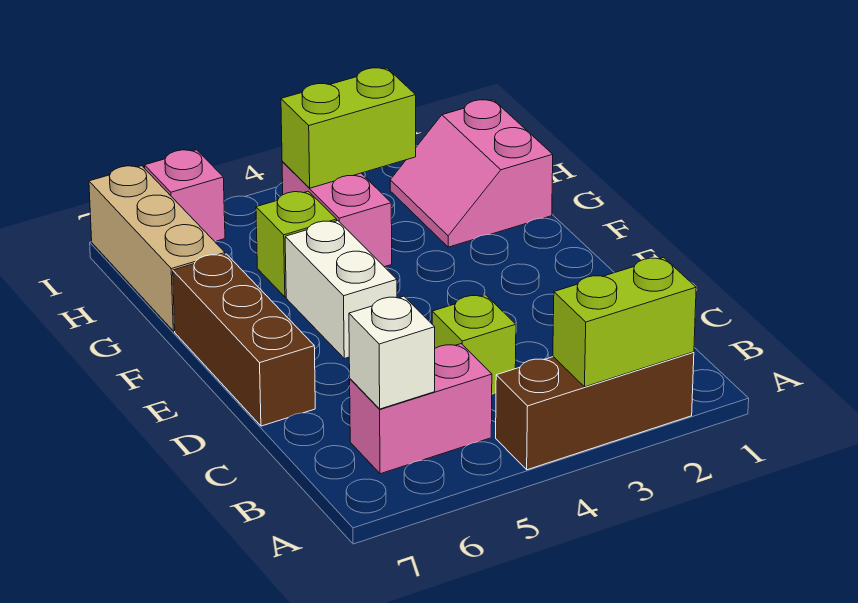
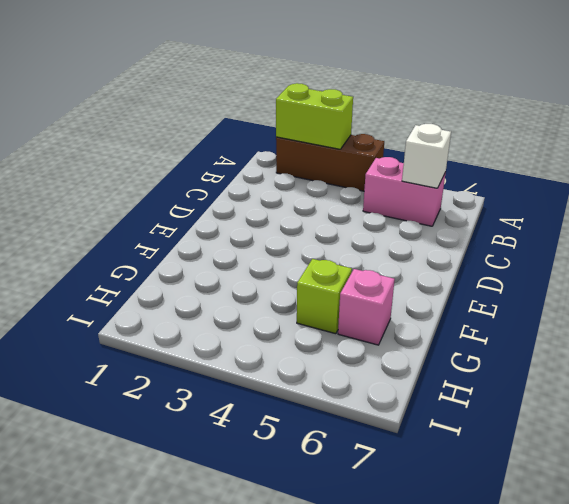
pink 1x1 brick [338,269,395,345] -> pink 1x1 brick moved to [144,150,225,241]
none -> lime 1x1 brick [432,295,516,394]
none -> brown 1x3 brick [173,254,315,426]
none -> white 1x2 brick [285,221,397,359]

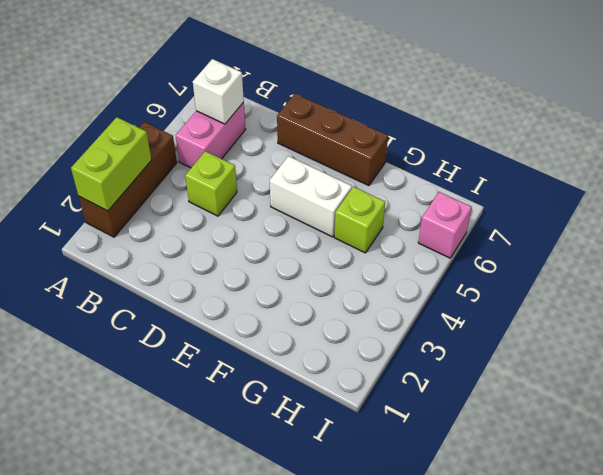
none -> pink 2x2 slope [390,100,553,247]
none -> pink 1x2 brick [282,161,392,267]
none -> tan 1x3 brick [89,166,225,331]

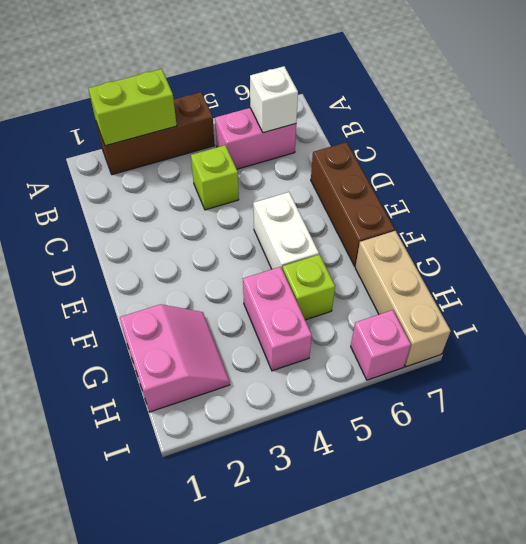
none -> lime 1x2 brick [281,68,416,188]

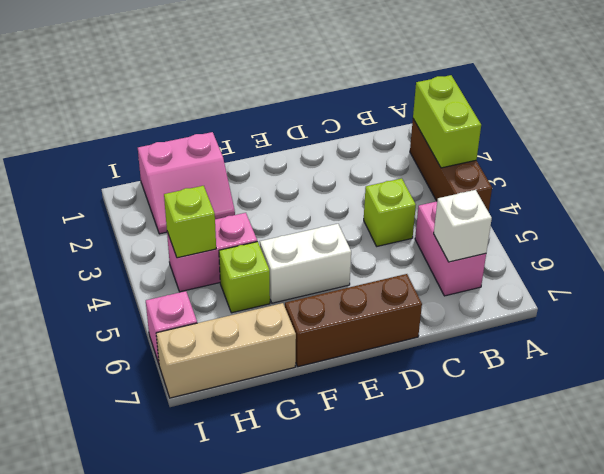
lime 1x1 brick [164,186,216,258] -> lime 1x2 brick [281,68,416,188]

